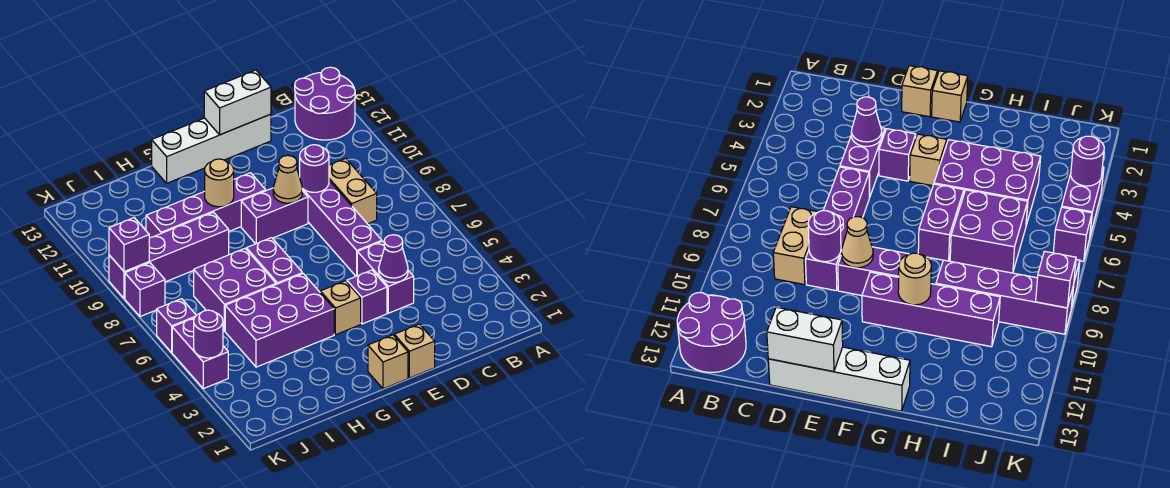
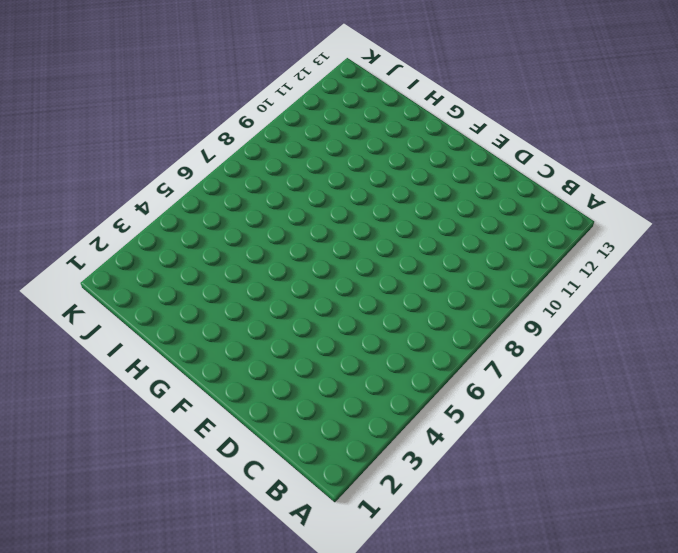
none -> purple 2x2 round brick [295,67,355,140]
none -> tan 1x2 brick [329,158,377,224]
none -> purple 1x2 brick [357,241,414,313]

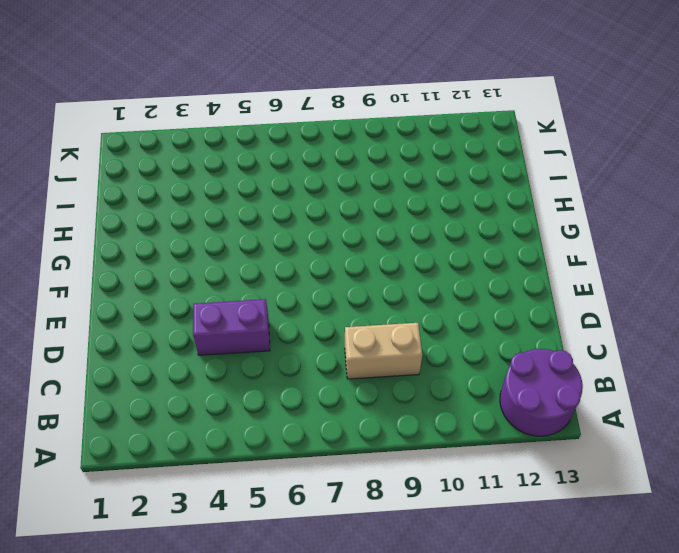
none -> purple 1x4 brick [302,181,382,276]
none -> white 1x4 brick [152,114,271,183]
none -> tan 1x1 brick [394,324,435,378]

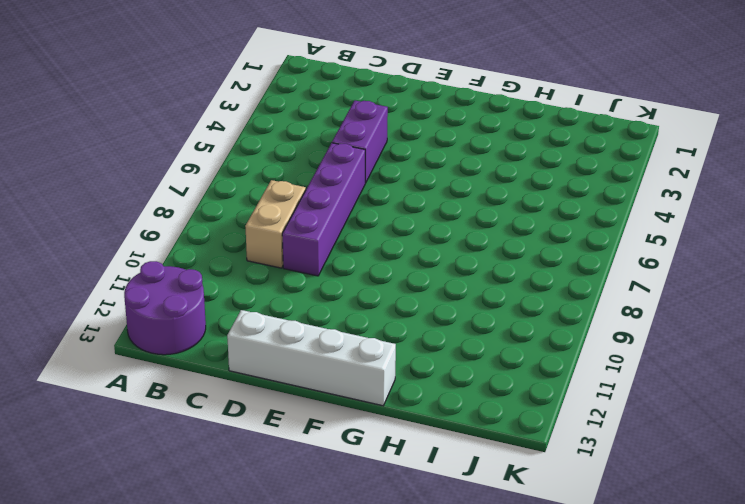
none -> tan 1x1 brick [394,324,435,378]
none -> purple 1x1 brick [347,270,387,324]
none -> purple 1x2 brick [241,188,308,244]

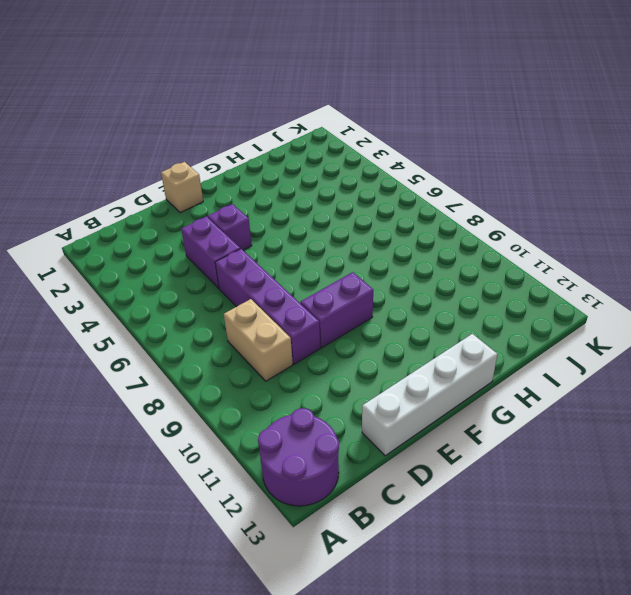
none -> tan 1x1 brick [368,335,408,389]
none -> tan 1x1 brick [320,281,361,335]
none -> purple 1x4 brick [146,173,266,238]

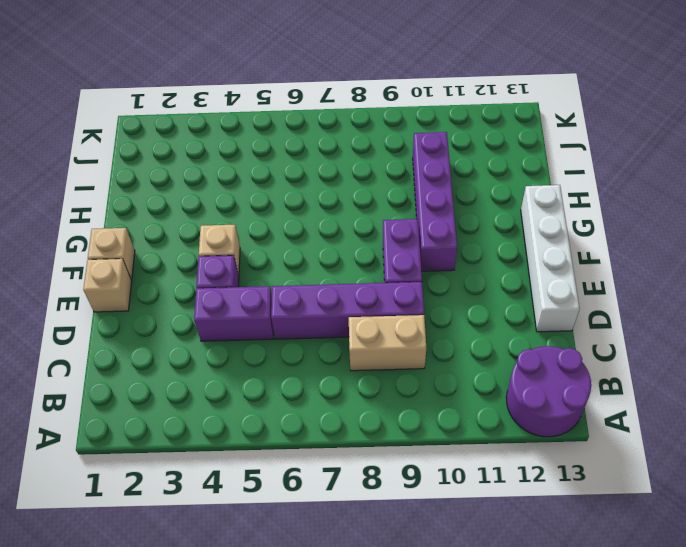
none -> purple 2x3 brick [225,274,334,367]
none -> purple 1x2 brick [246,238,303,284]
none -> purple 2x2 brick [194,249,276,331]

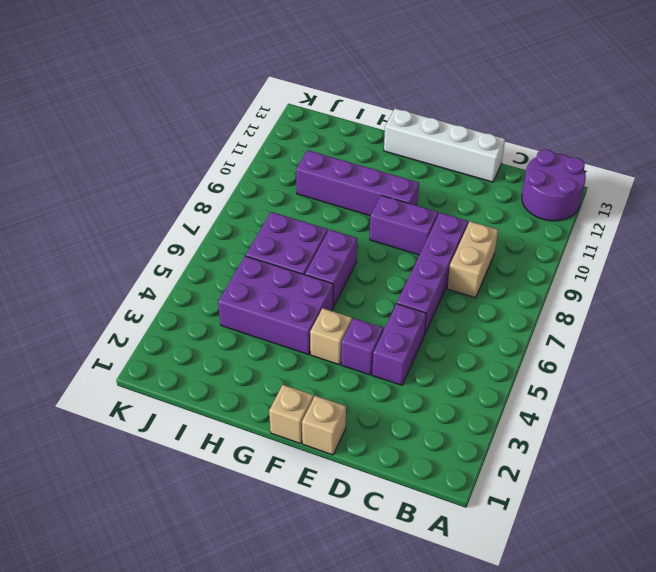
none -> purple 1x4 brick [109,212,229,299]
none -> purple 1x2 brick [172,318,228,389]
none -> purple 1x1 brick [157,299,196,352]

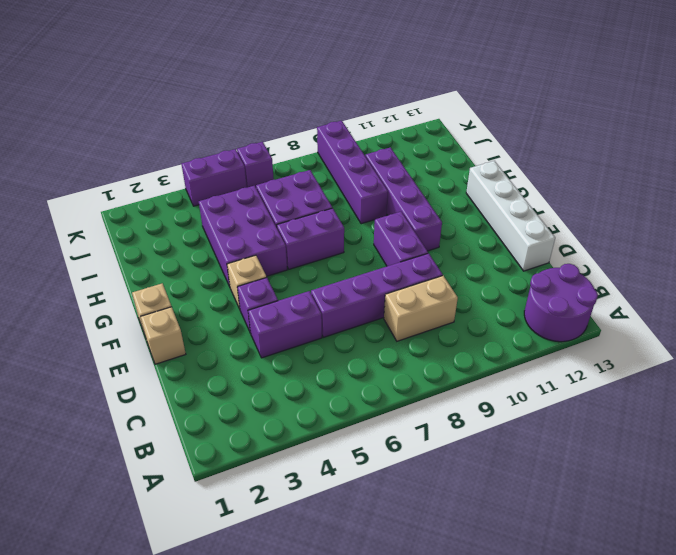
none -> purple 1x1 brick [125,263,165,317]
none -> purple 1x1 cone [379,235,408,283]
none -> purple 1x1 round brick [300,145,329,192]

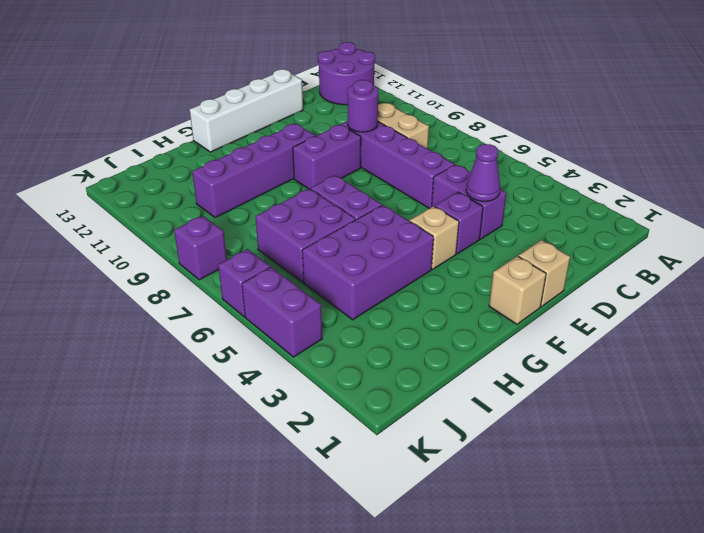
none -> purple 1x4 brick [109,212,229,299]
none -> white 1x2 brick [204,70,271,135]
none -> tan 1x1 cone [273,155,302,203]

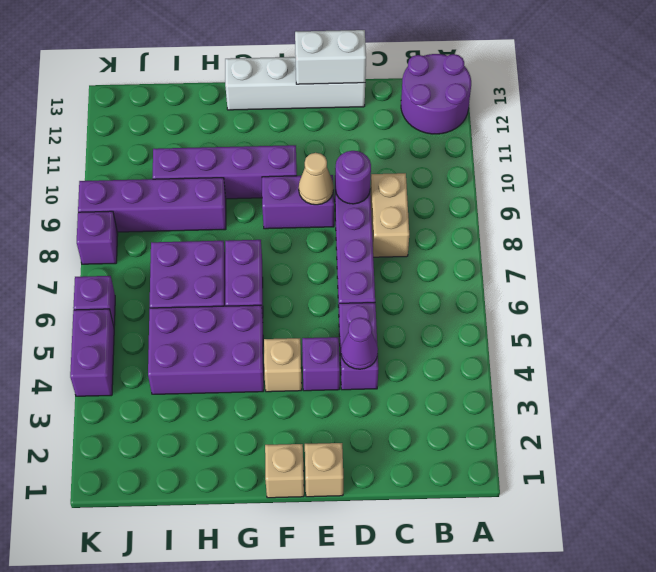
none -> tan 1x1 round brick [205,159,234,207]
none -> purple 1x1 round brick [194,310,223,358]
none -> purple 1x1 brick [109,218,149,272]

